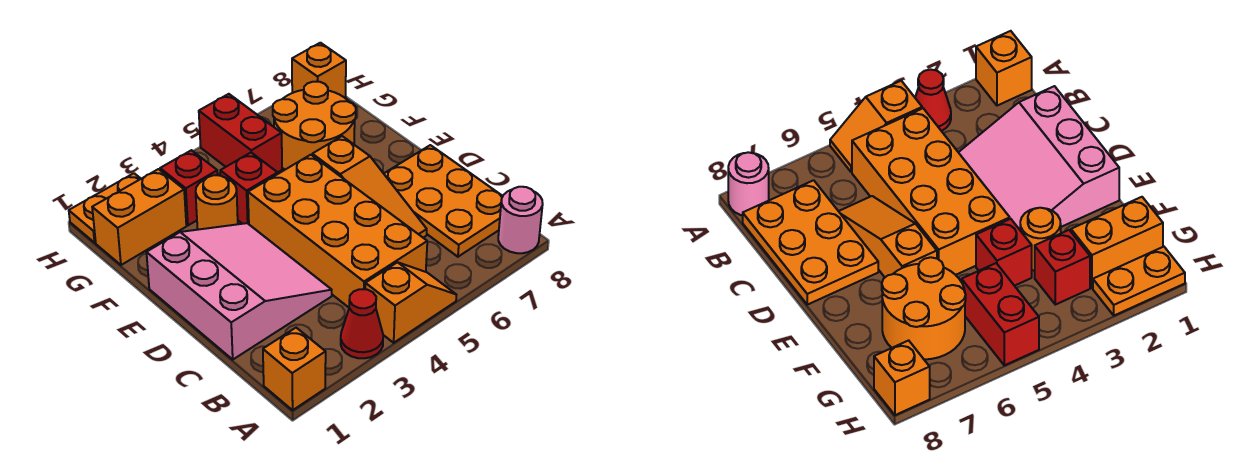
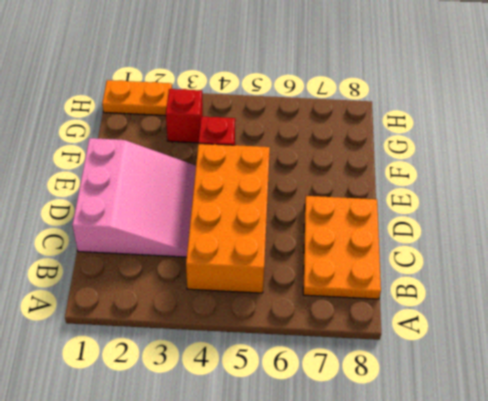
none -> orange 1x1 brick [263,328,326,410]
none -> red 1x1 cone [341,289,383,358]
none -> orange 1x2 slope [365,262,456,343]

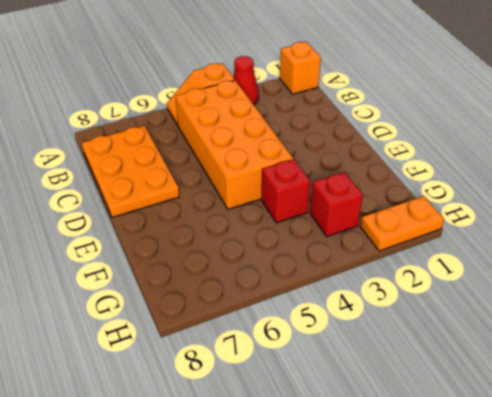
none -> pink 1x1 round brick [498,187,543,253]
none -> pink 3x3 slope [146,223,332,359]
none -> orange 1x3 slope [312,136,427,238]

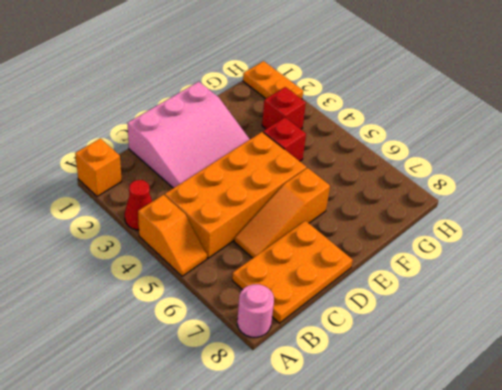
none -> orange 1x1 round brick [196,175,238,230]
none -> orange 2x2 round brick [273,82,356,170]
none -> orange 1x2 brick [92,169,186,265]

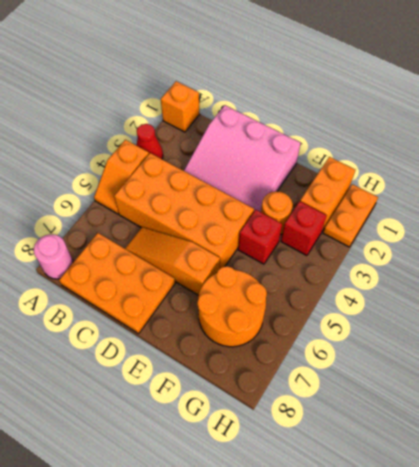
none -> red 1x2 brick [199,94,282,172]
none -> orange 1x1 brick [292,43,346,98]

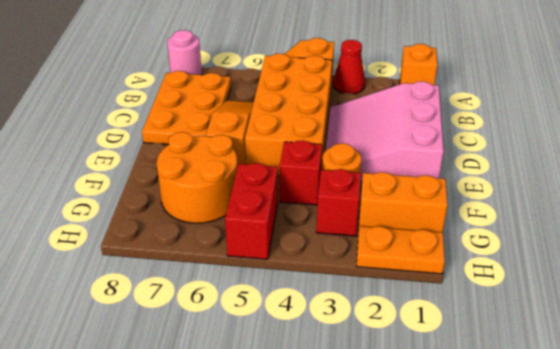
none -> orange 1x1 brick [292,43,346,98]

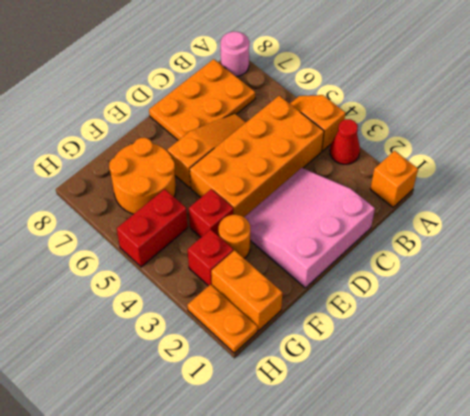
none -> orange 1x1 brick [292,43,346,98]

